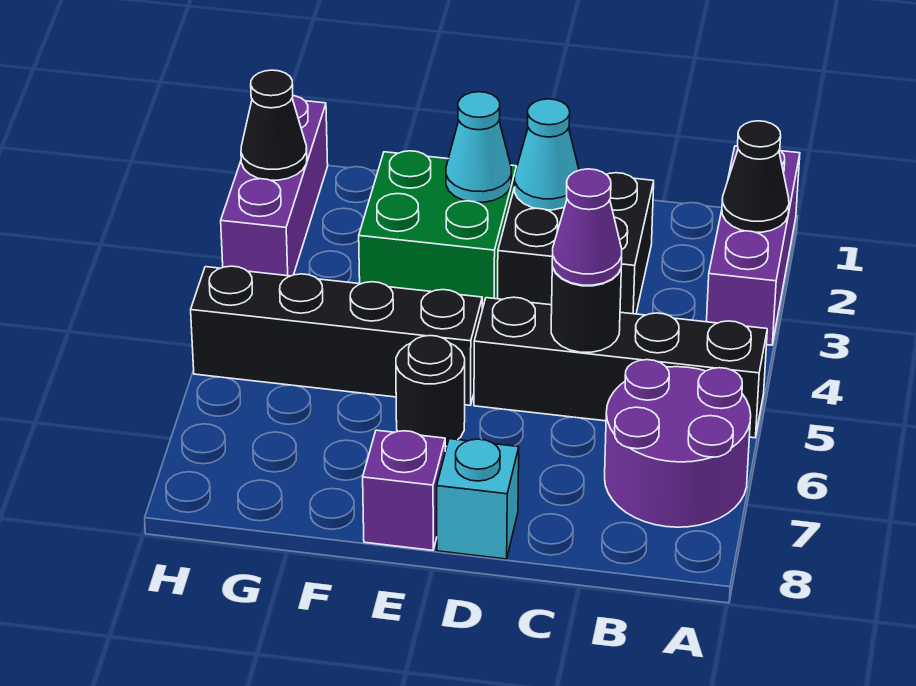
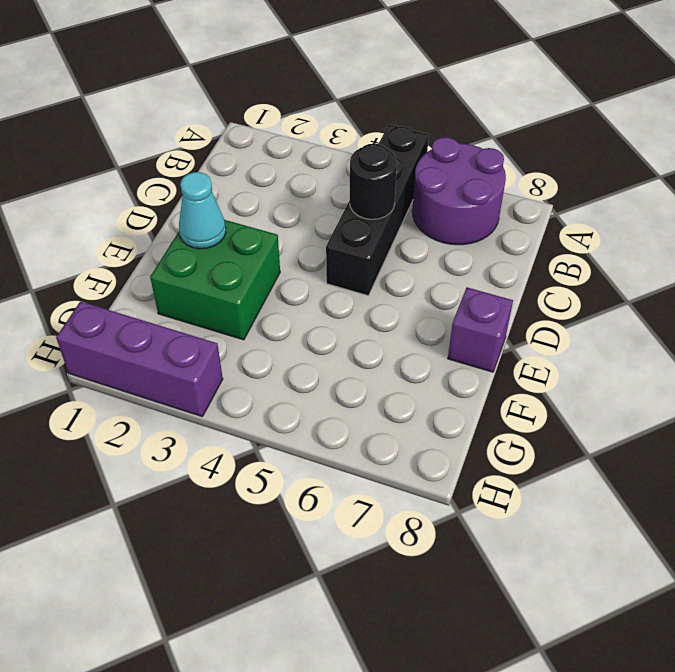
none -> purple 1x3 brick [707,146,800,345]
none -> black 2x2 brick [498,173,654,314]
none -> cyan 1x1 brick [437,439,519,559]

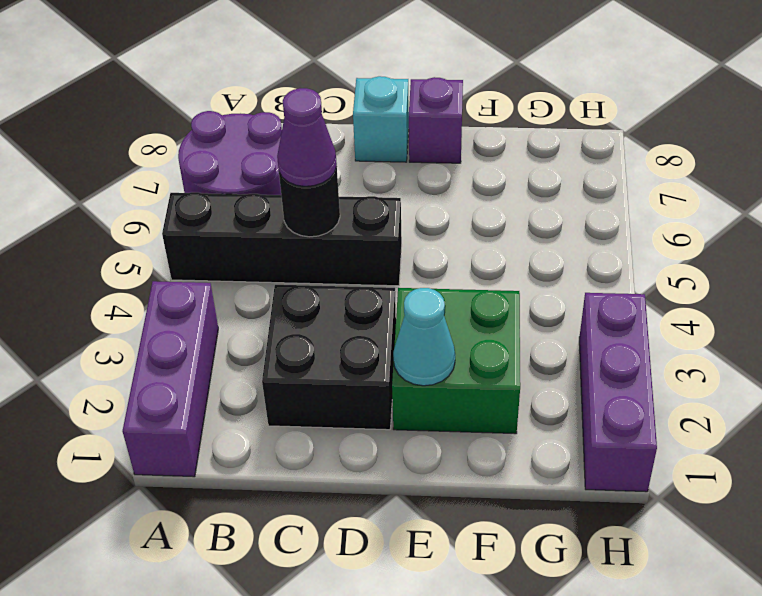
none -> black 1x4 brick [191,266,482,405]
none -> black 1x1 round brick [396,336,465,447]
none -> black 1x1 cone [722,121,789,232]

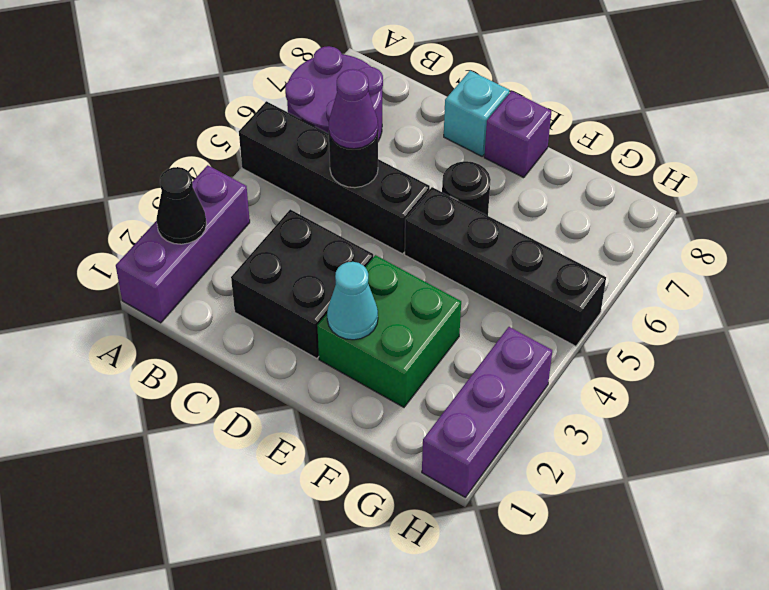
none -> cyan 1x1 cone [515,99,579,210]
none -> black 1x1 cone [241,70,307,180]

